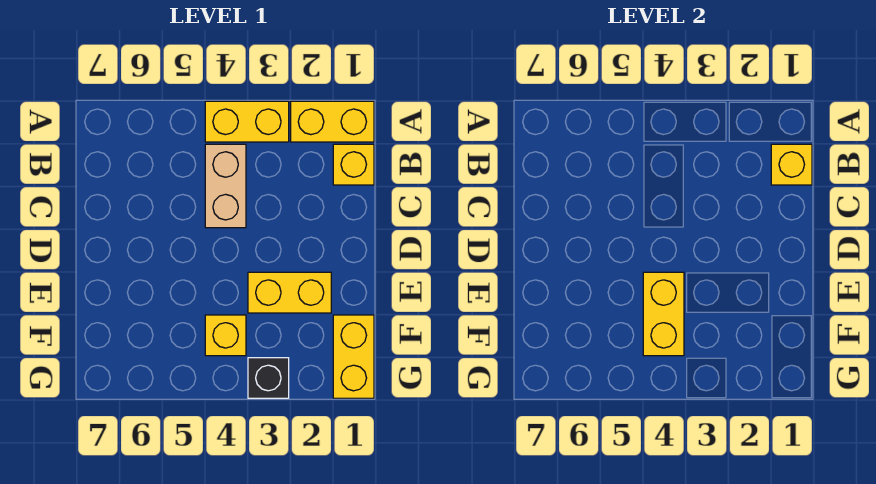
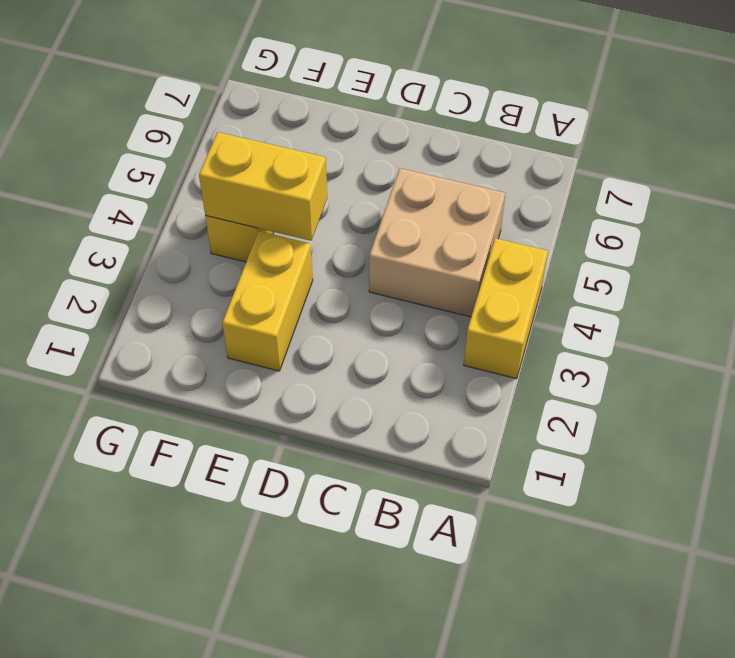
tan 2x2 brick [369,168,505,317] -> tan 1x2 brick [205,144,246,228]
none -> yellow 1x2 brick [291,101,374,142]
none -> yellow 1x1 brick [333,144,374,185]

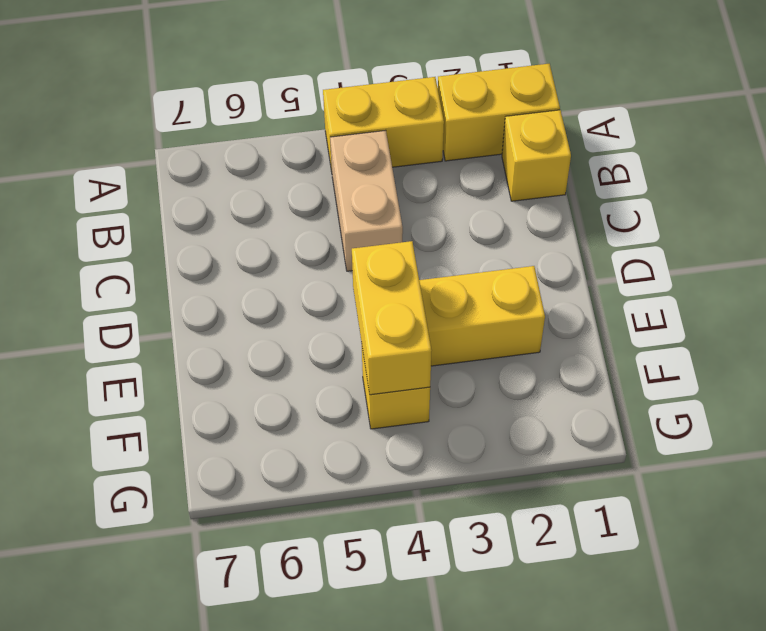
none -> yellow 1x2 brick [333,315,374,398]
none -> black 1x1 brick [248,358,289,398]

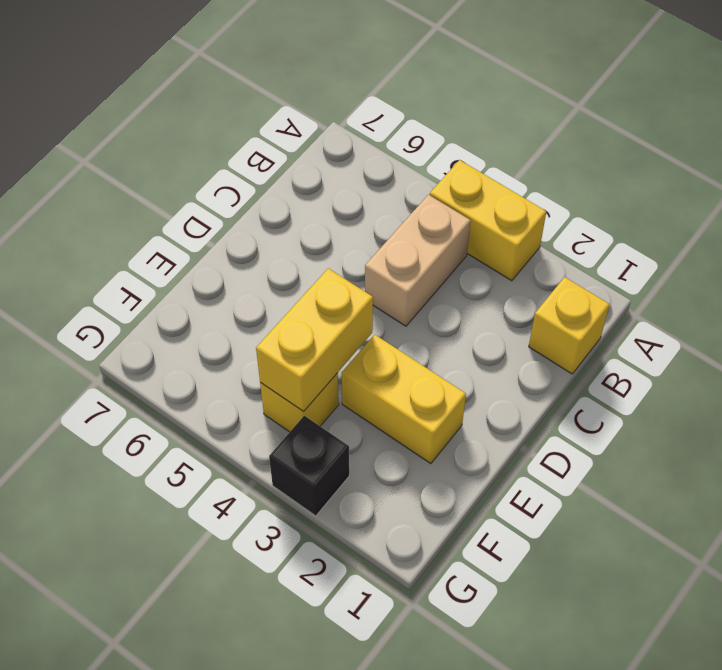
none -> yellow 1x2 brick [291,101,374,142]
none -> yellow 1x2 brick [333,315,374,398]

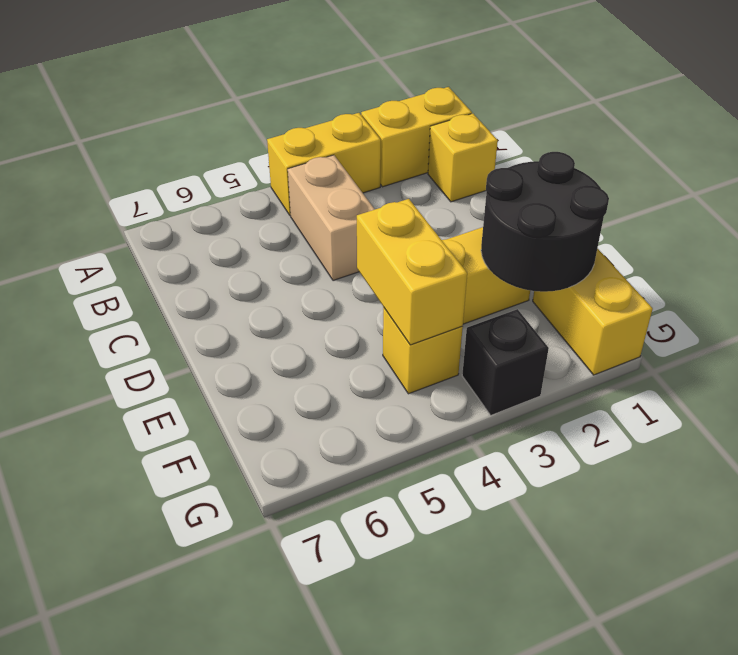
black 2x2 round brick [481,152,609,292] -> none
none -> yellow 1x1 brick [771,144,812,185]

